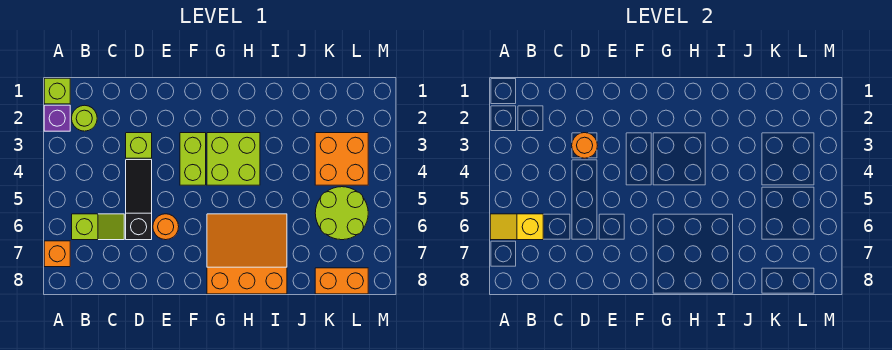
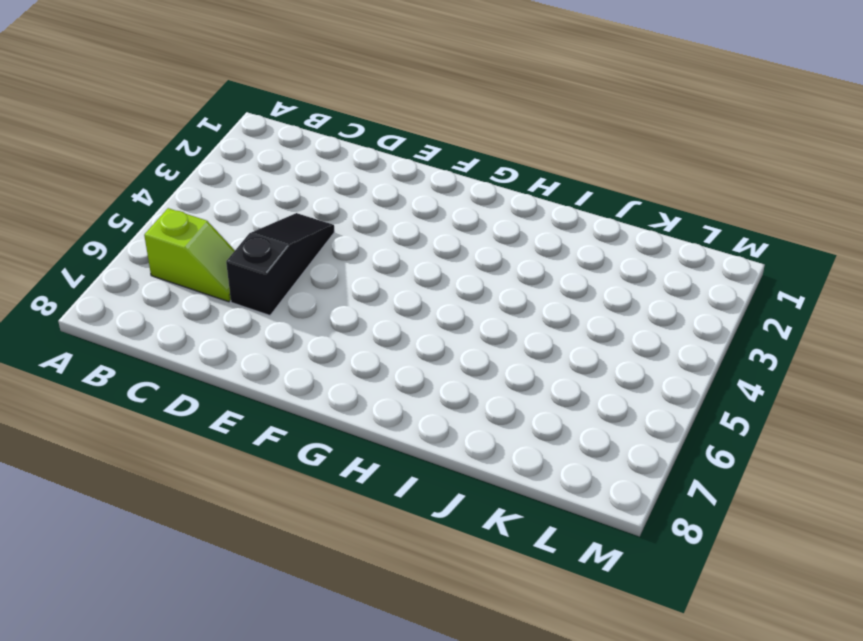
none -> lime 1x1 brick [44,78,70,104]
none -> purple 1x1 brick [44,105,70,131]
none -> orange 1x1 brick [44,241,70,267]

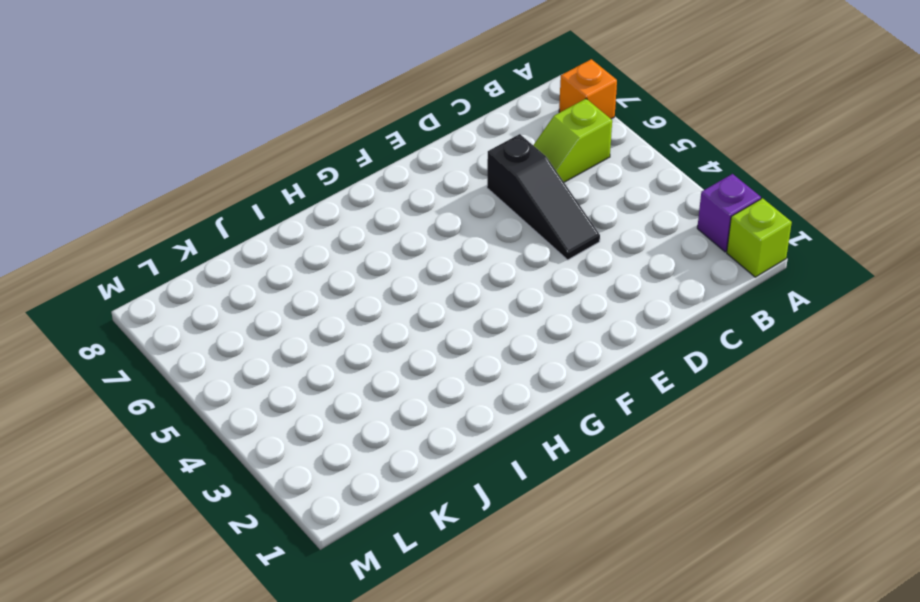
none -> lime 1x1 round brick [72,105,97,131]
none -> lime 1x1 brick [126,133,152,158]
none -> orange 1x1 round brick [153,214,179,240]

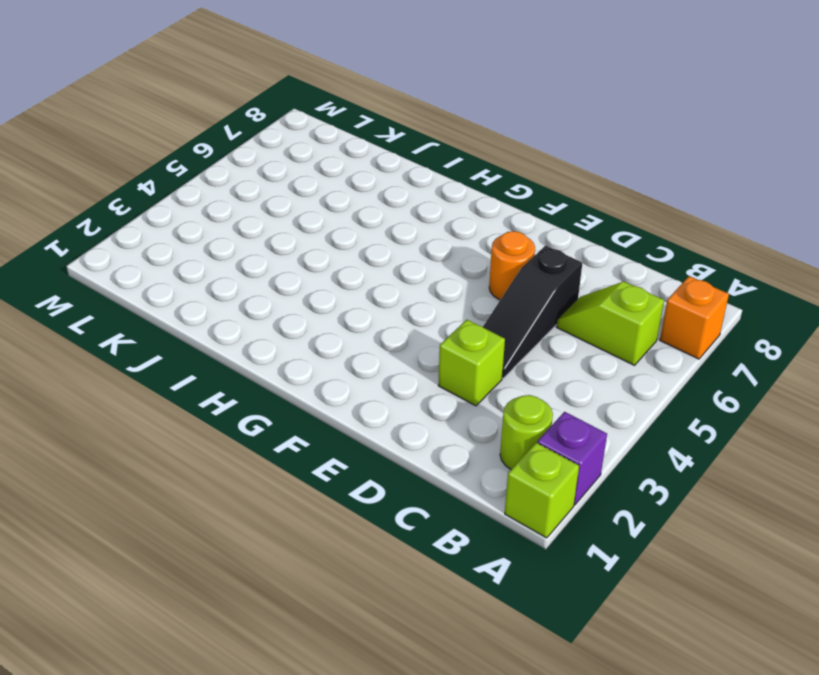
none -> lime 1x2 brick [180,133,206,185]
none -> lime 2x2 brick [207,133,260,185]
none -> orange 3x3 slope [207,214,287,294]

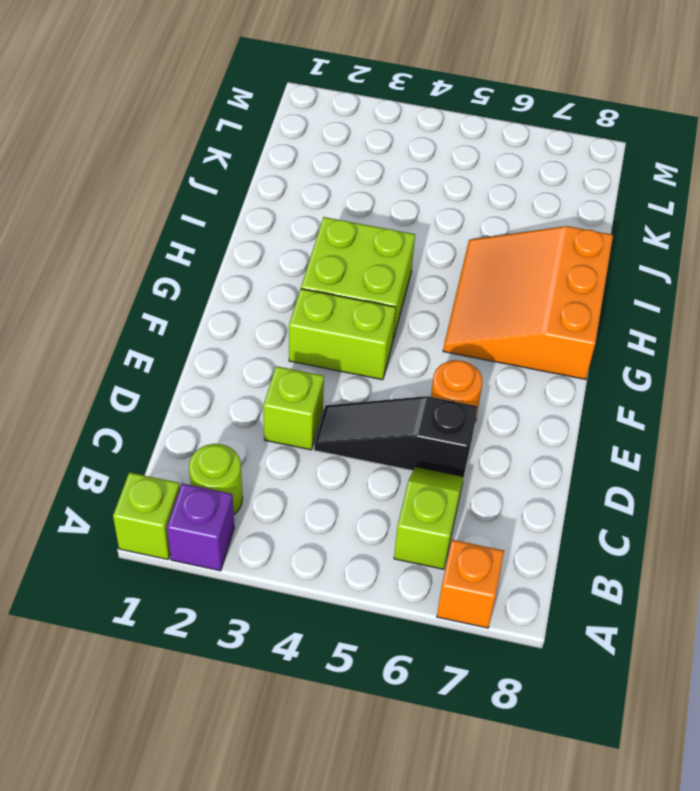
none -> orange 2x2 brick [315,133,368,185]
none -> lime 2x2 round brick [315,187,368,240]
none -> orange 1x2 brick [315,268,368,294]

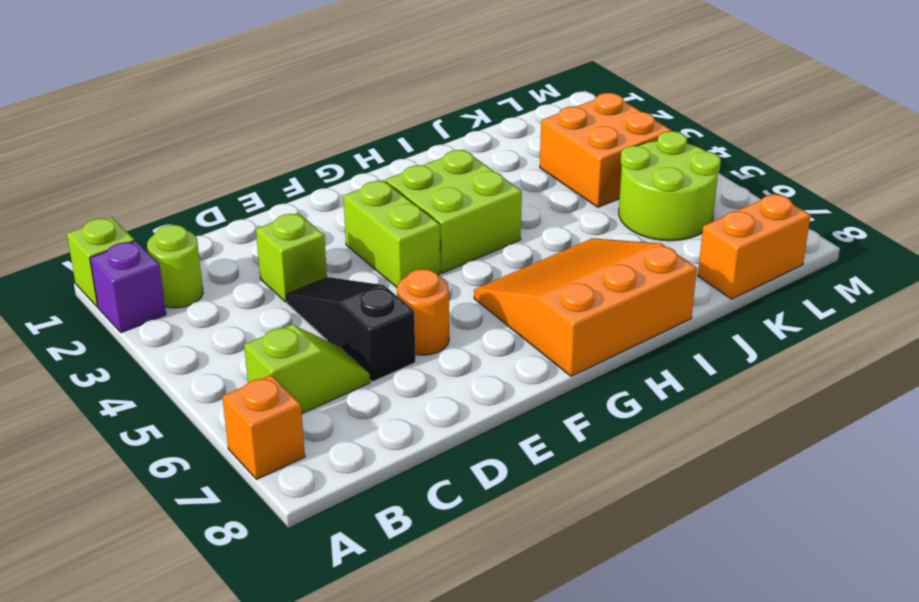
none -> yellow 1x2 slope [490,214,543,240]
none -> orange 1x1 round brick [572,133,597,158]

